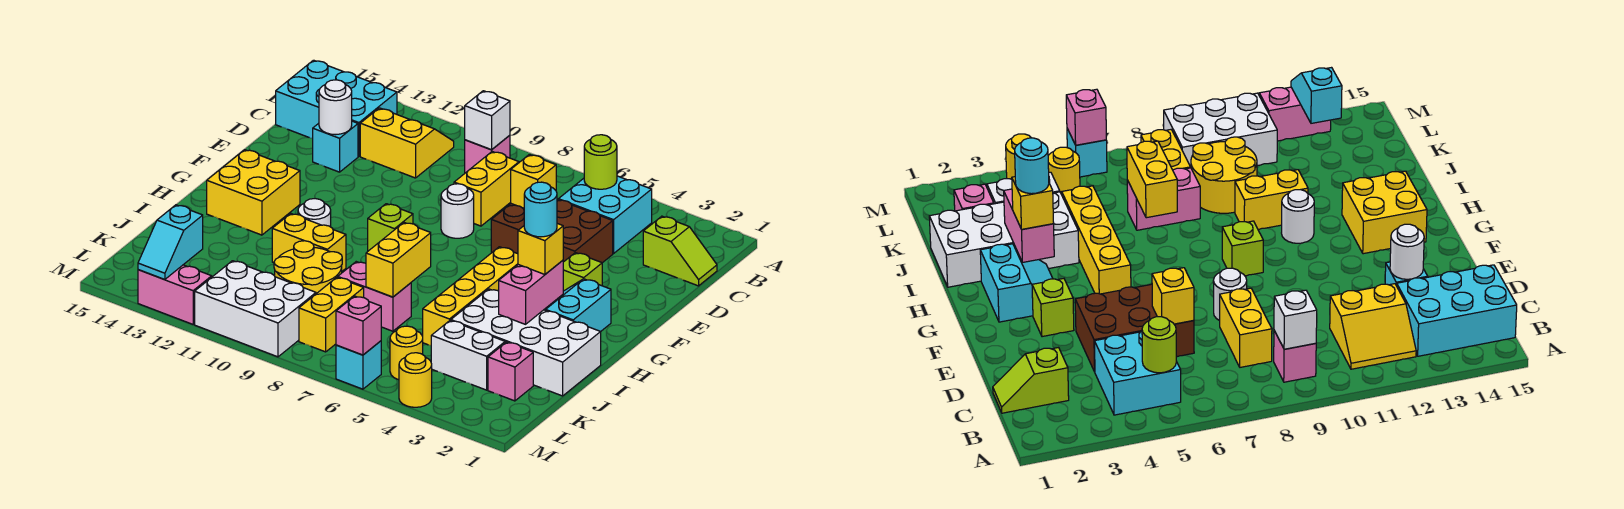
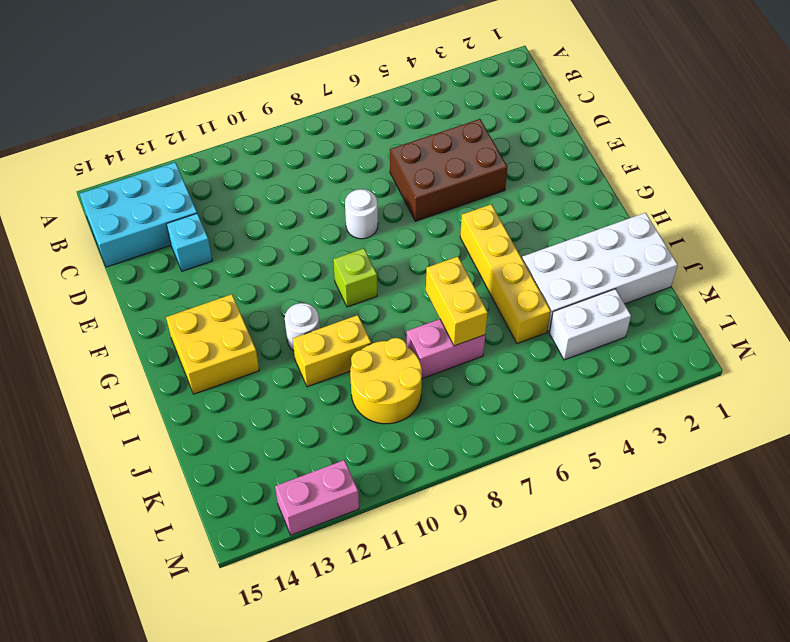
none -> cyan 2x2 brick [558,176,652,253]
none -> pink 1x1 brick [465,135,510,173]
none -> yellow 2x2 slope [360,108,454,178]
none -> lime 1x2 slope [643,216,717,286]

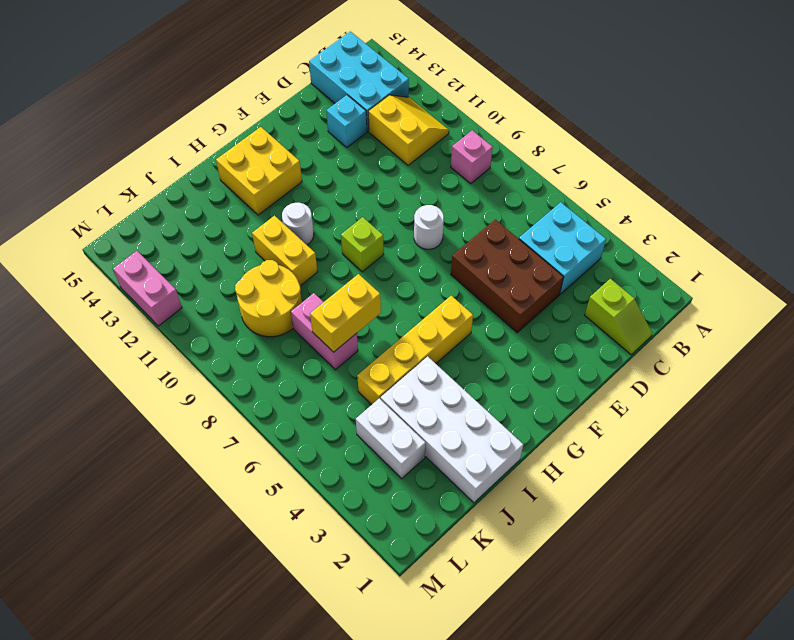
none -> yellow 1x2 brick [454,152,519,226]
none -> lime 1x1 brick [563,253,602,291]
none -> cyan 2x2 slope [544,279,611,332]
none -> pink 1x1 brick [488,342,533,401]

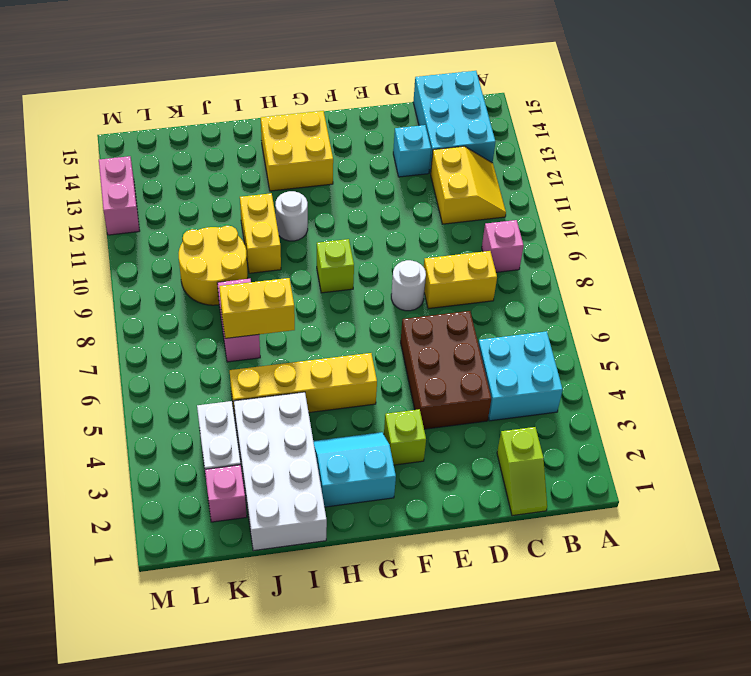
none -> yellow 1x2 brick [299,277,364,352]
none -> yellow 1x1 round brick [390,326,423,380]
none -> white 2x3 brick [195,261,316,357]
none -> yellow 1x1 round brick [399,353,432,407]

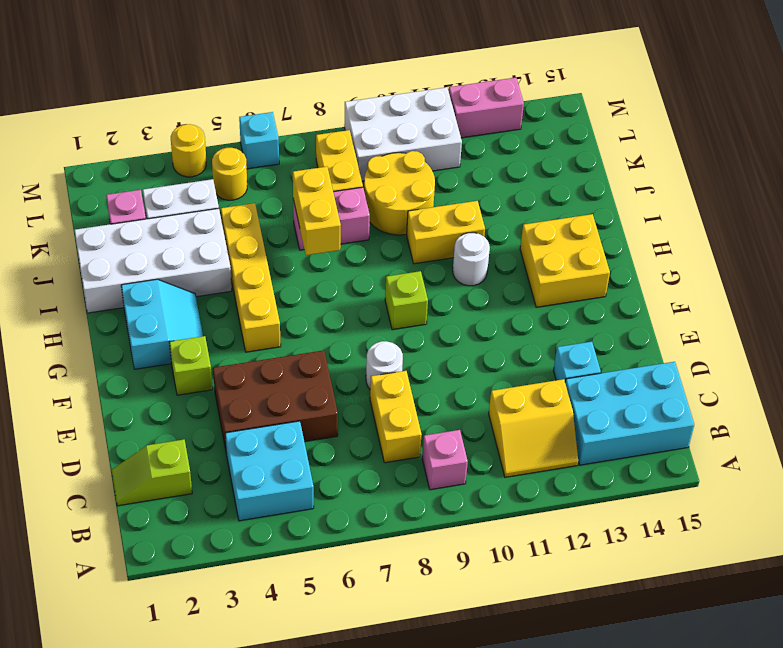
none -> lime 1x1 round brick [584,135,617,189]
none -> white 1x1 brick [465,91,510,150]
none -> yellow 1x1 brick [511,155,556,208]
none -> white 1x1 round brick [319,80,352,135]

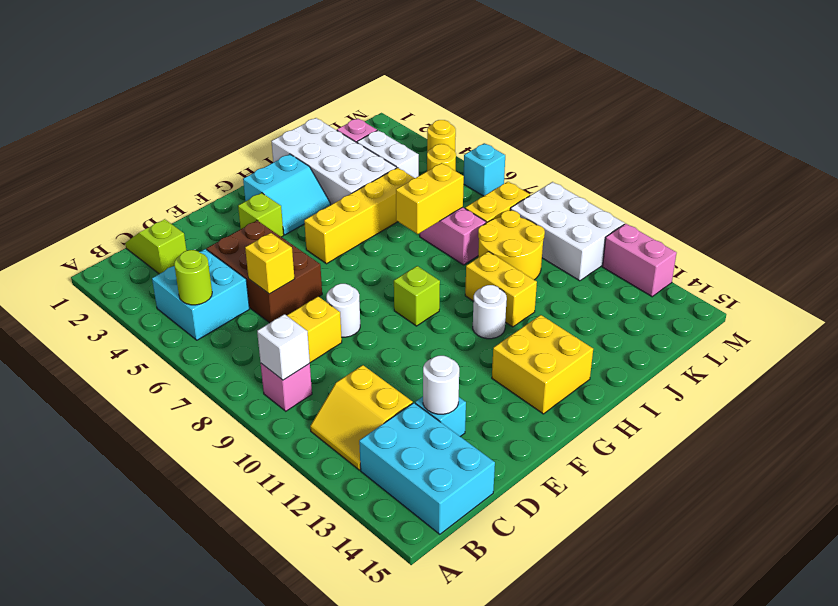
none -> pink 1x2 brick [499,260,563,324]
none -> cyan 1x2 slope [138,205,203,280]
none -> pink 1x1 brick [336,296,381,355]
none -> yellow 1x1 brick [518,224,563,274]

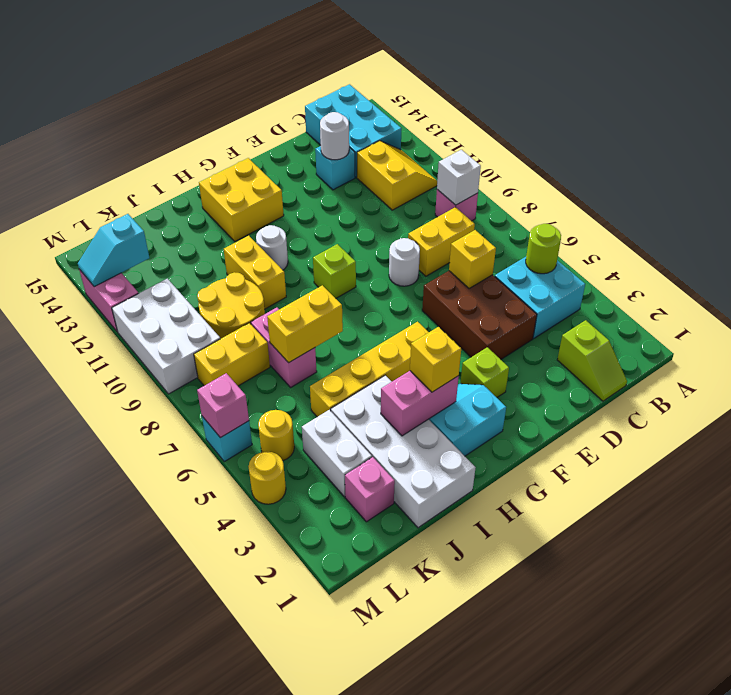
none -> cyan 1x1 round brick [524,182,557,237]

